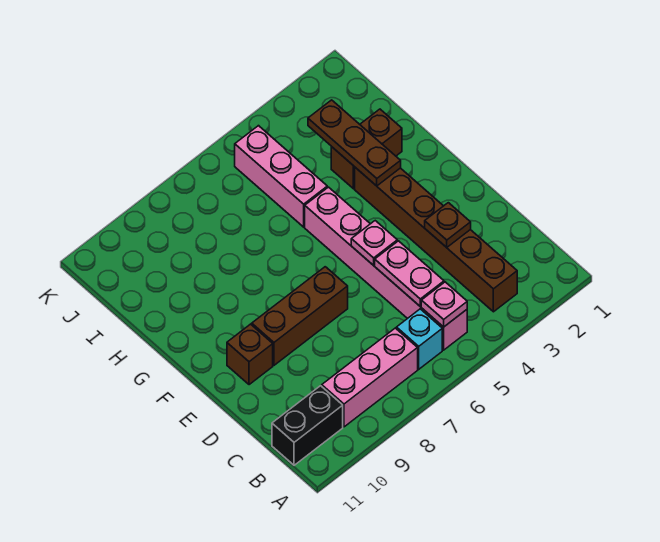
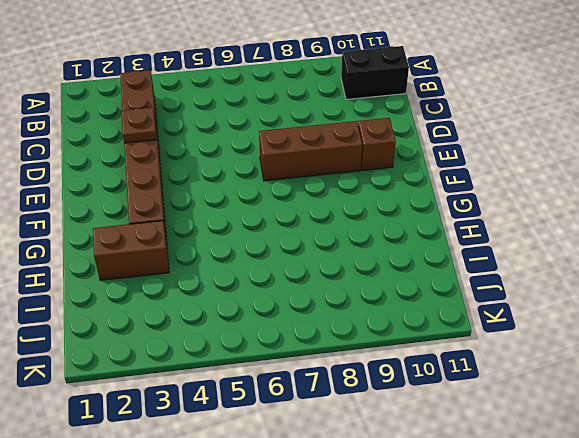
none -> pink 1x6 brick [305,187,467,350]
none -> cyan 1x1 brick [397,309,442,369]
none -> pink 1x3 brick [322,328,418,427]

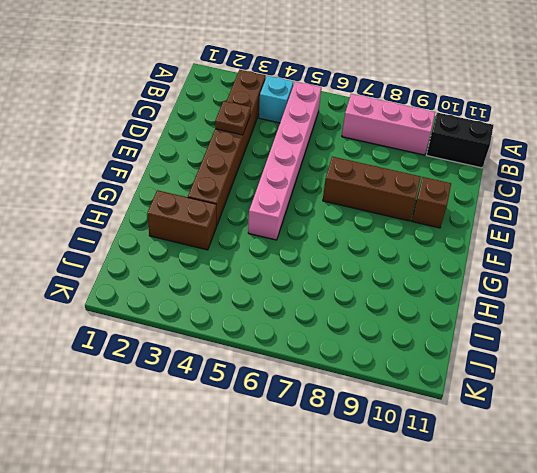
cyan 1x1 brick [259,76,293,123] -> cyan 1x1 brick moved to [397,309,442,369]
none -> pink 1x3 brick [235,126,327,227]
none -> pink 1x1 plate [421,282,467,327]
none -> pink 1x2 plate [375,241,444,306]

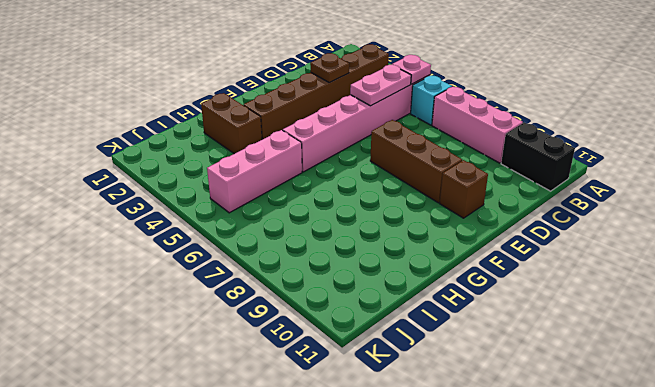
none -> pink 1x1 plate [351,221,397,265]
none -> brown 1x3 plate [308,100,401,186]

